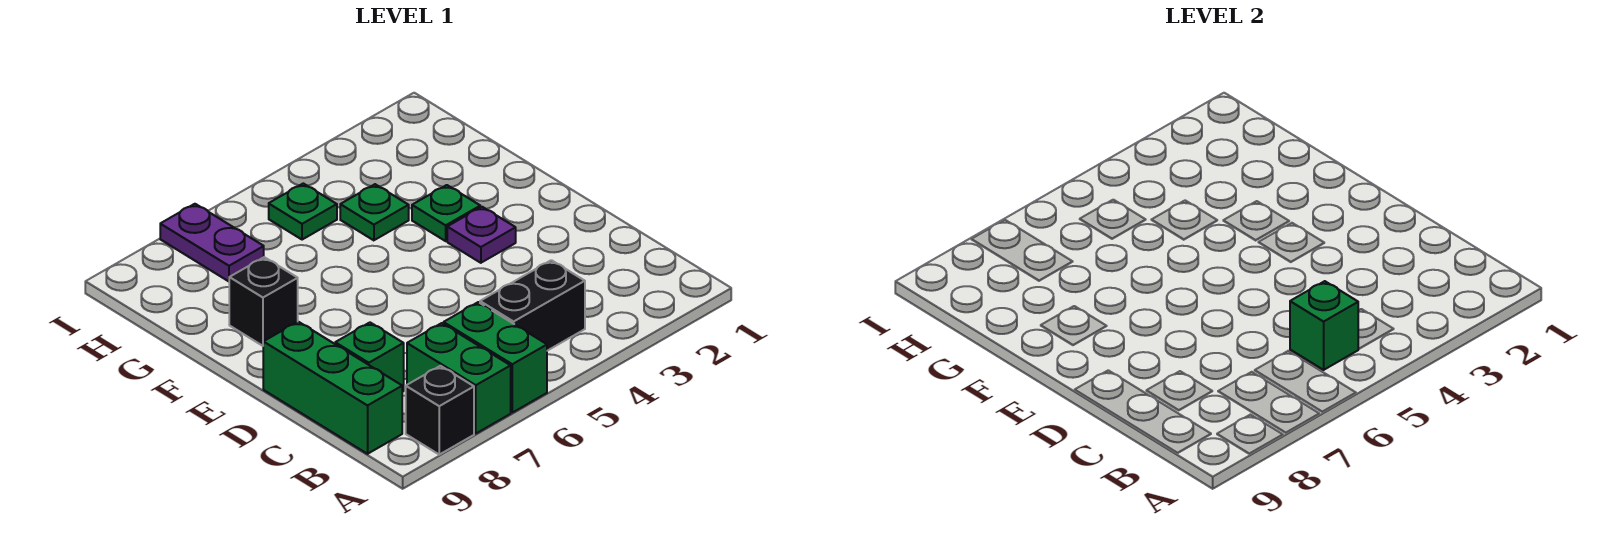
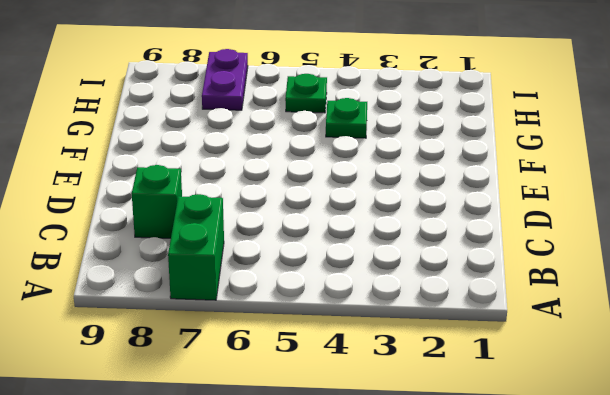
none -> green 1x2 brick [444,302,547,413]
none -> black 1x1 brick [406,366,474,455]
none -> black 1x2 brick [480,260,585,351]

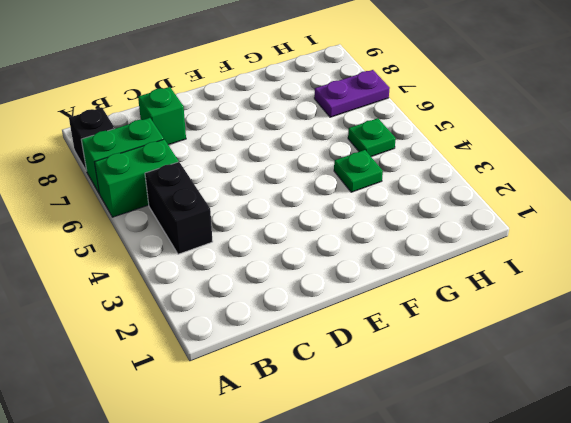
none -> green 1x3 brick [263,322,402,454]
none -> purple 1x1 plate [447,207,516,263]
none -> green 1x1 plate [412,185,480,241]

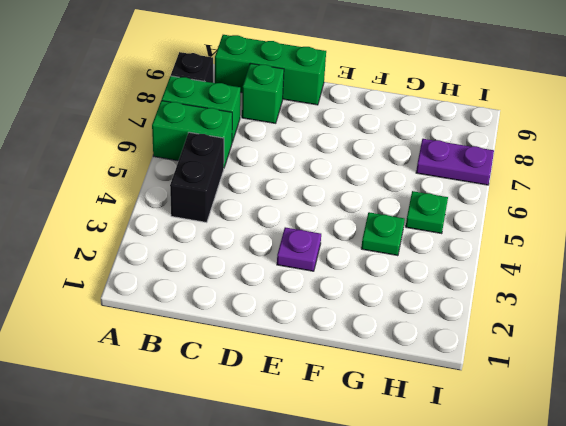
none -> green 1x1 plate [412,185,480,241]
none -> black 1x1 brick [229,257,298,346]
none -> green 1x1 brick [1290,281,1358,370]

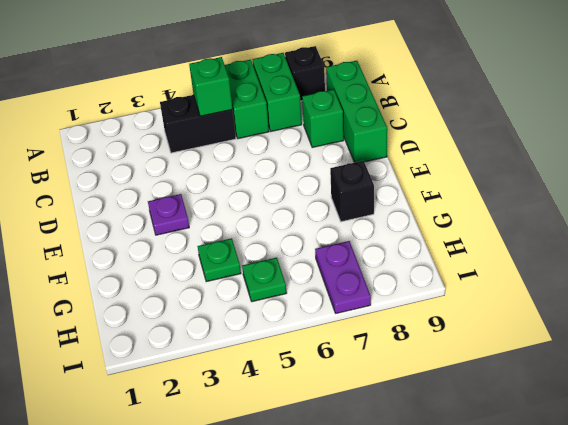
none -> green 1x1 plate [412,185,480,241]

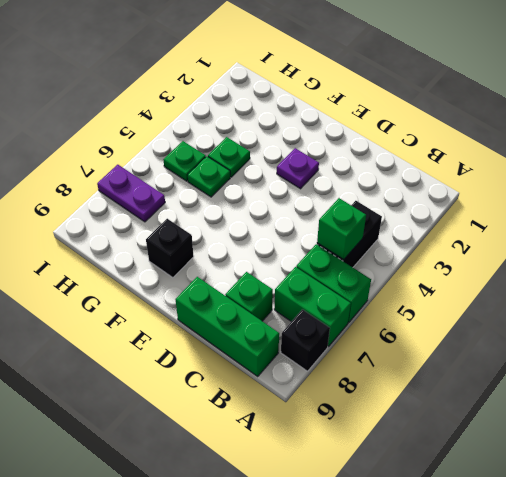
green 1x1 plate [188,156,230,197] -> green 1x1 plate moved to [412,185,480,241]

